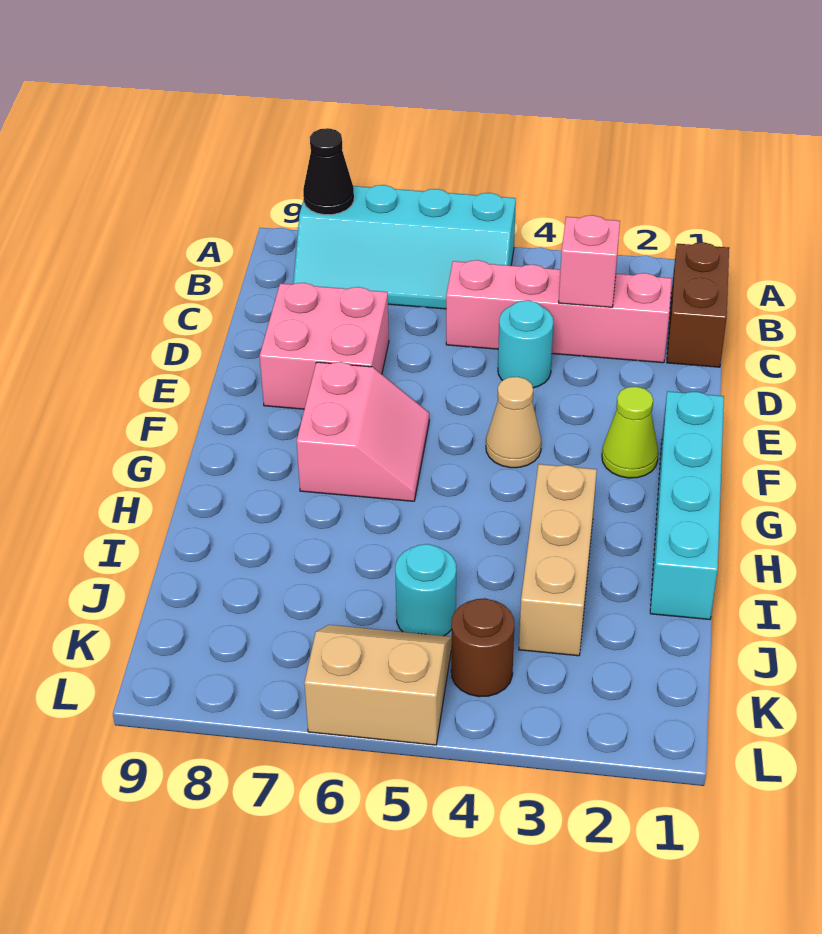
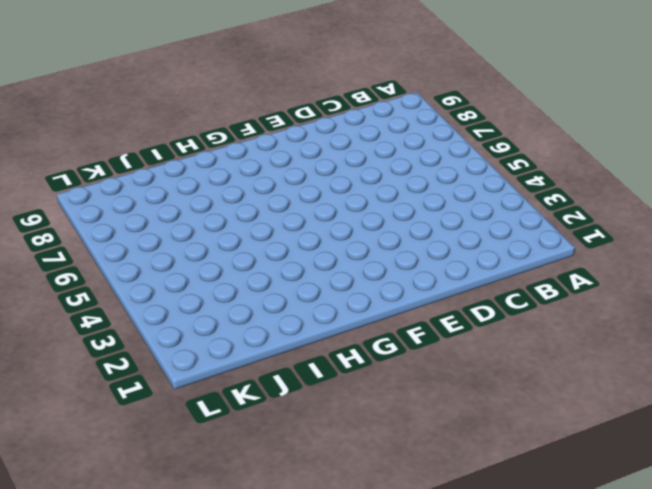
none -> cyan 2x4 slope [293,185,516,309]
none -> brown 1x2 brick [667,242,729,367]
none -> pink 1x4 brick [446,260,672,363]

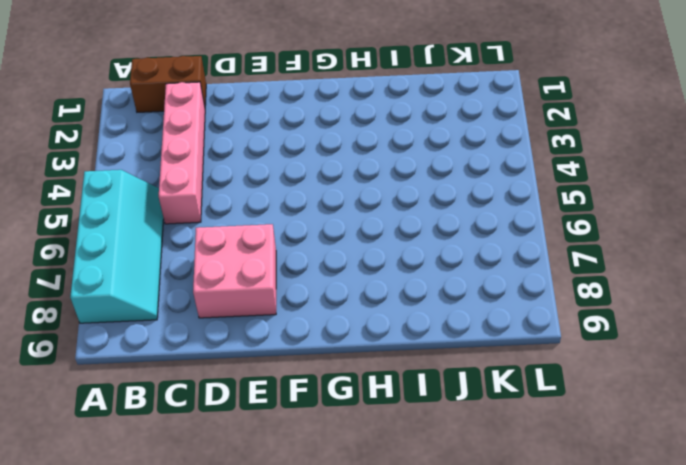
none -> cyan 1x1 round brick [498,300,553,388]
none -> cyan 1x4 brick [650,391,724,620]
none -> lime 1x1 cone [602,387,658,478]

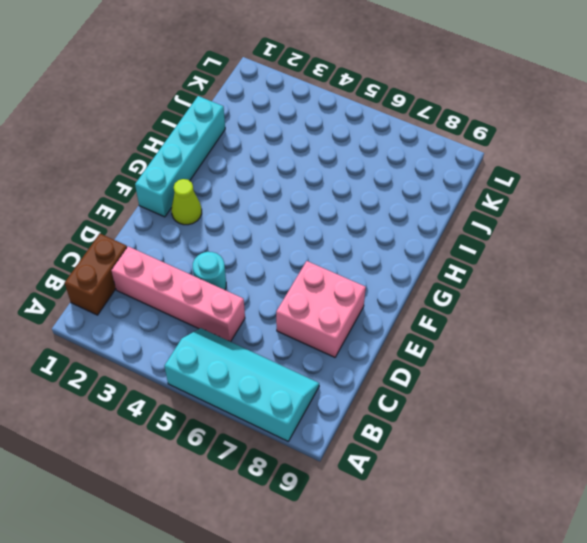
none -> tan 1x1 cone [486,377,541,468]
none -> pink 2x2 slope [297,362,429,501]
none -> tan 1x3 brick [519,464,597,656]

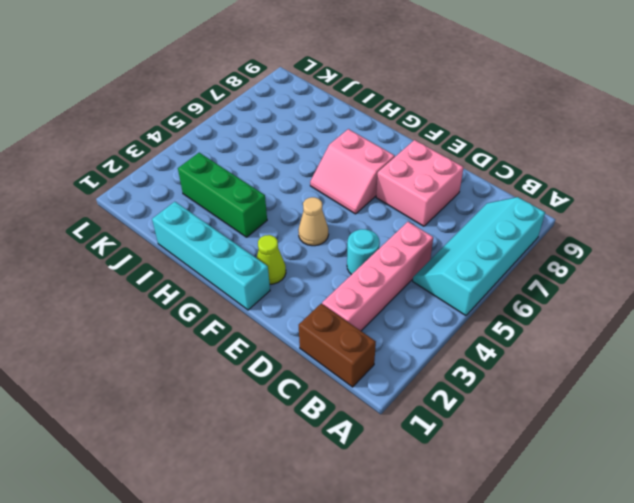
green 1x3 brick [178,153,267,237] -> tan 1x3 brick [519,464,597,656]
none -> cyan 1x1 round brick [395,544,456,636]
none -> brown 1x1 round brick [451,598,514,697]
none -> tan 2x2 slope [304,625,452,745]

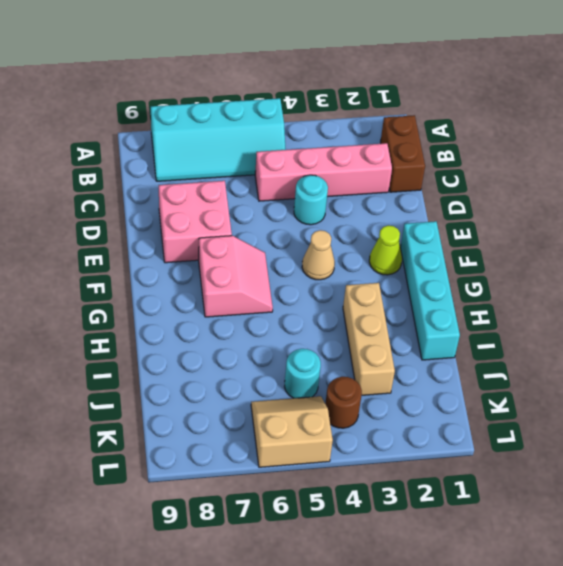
none -> black 1x1 cone [303,128,354,215]
none -> pink 1x1 brick [559,215,620,307]

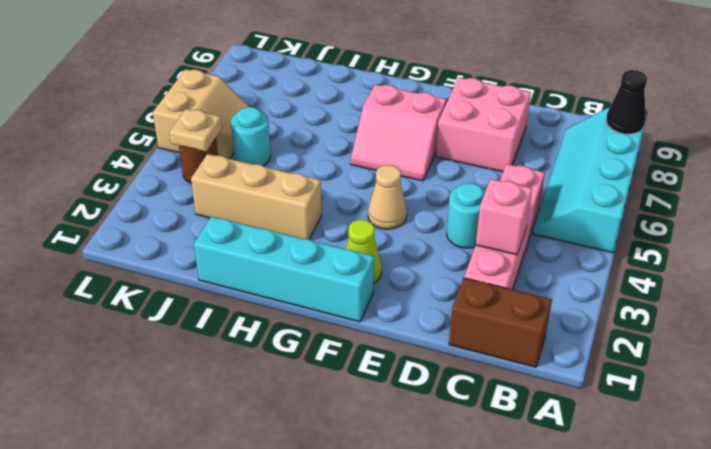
tan 1x1 plate [169,109,222,152] -> none

